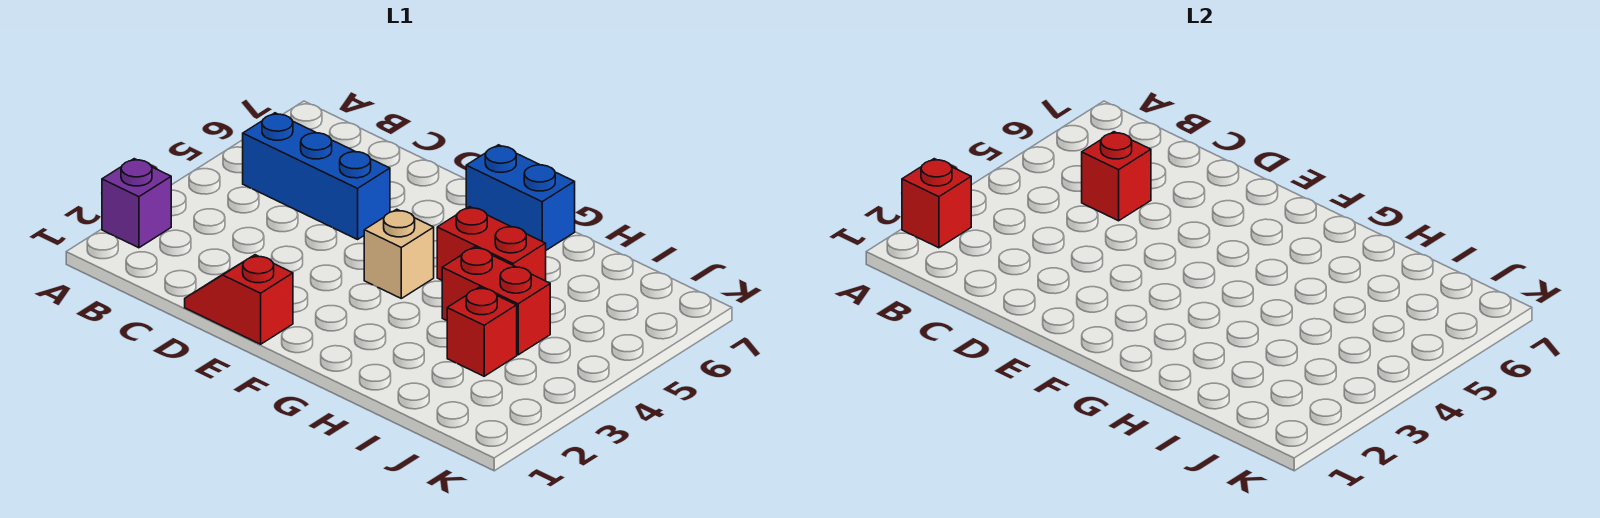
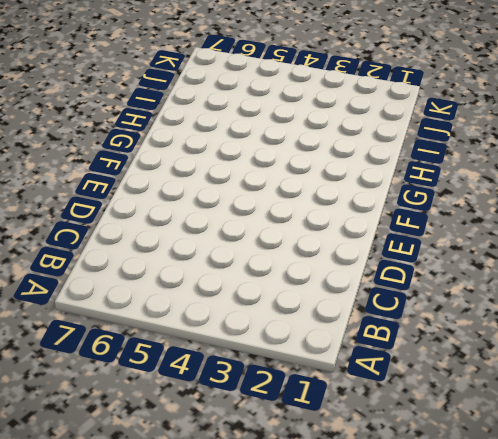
none -> purple 1x1 brick [102,159,171,248]
none -> blue 1x3 brick [243,113,390,239]

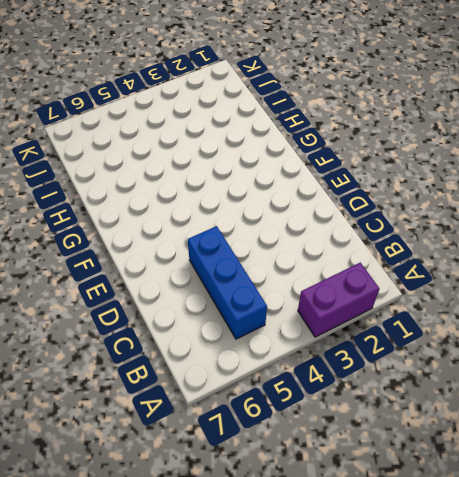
purple 1x2 brick [298,263,380,337] -> purple 1x1 brick [102,159,171,248]
none -> red 1x2 slope [185,255,293,344]
none -> tan 1x1 brick [364,209,434,298]

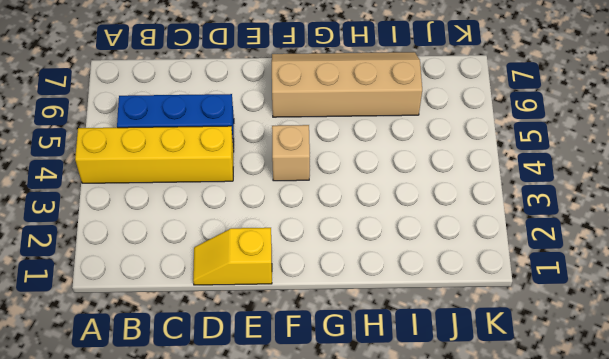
yellow 1x4 brick [75,126,234,183] -> none
yellow 1x2 slope [193,228,272,285] -> red 1x2 slope [185,255,293,344]
tan 2x4 slope [272,52,422,117] -> blue 1x2 brick [466,145,575,250]
none -> purple 1x1 brick [102,159,171,248]
none -> red 1x2 brick [437,207,546,281]

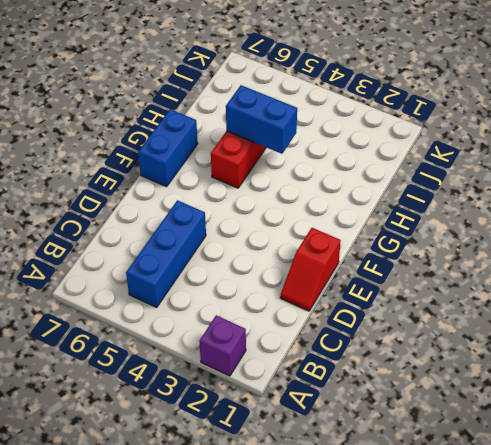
blue 1x2 brick [226,85,297,154] -> none
none -> tan 1x1 brick [364,209,434,298]
none -> red 1x2 brick [442,247,550,355]

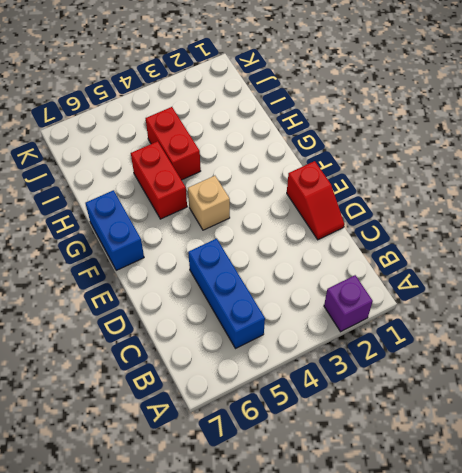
none -> red 1x1 brick [447,287,517,376]
none -> red 1x1 brick [902,159,971,248]

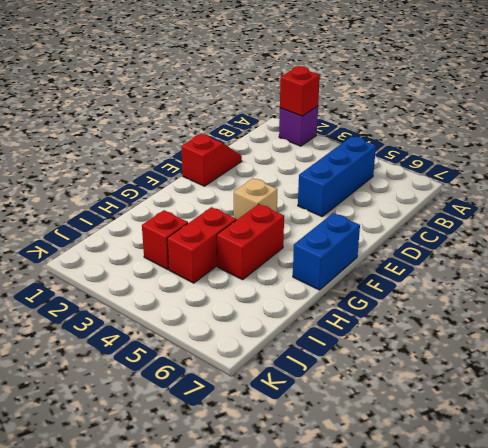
none -> red 1x1 brick [1082,132,1151,221]

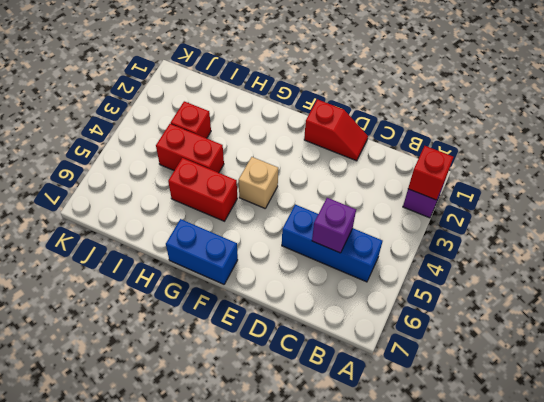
purple 1x1 brick [312,198,356,253] -> red 1x1 brick [1082,132,1151,221]

